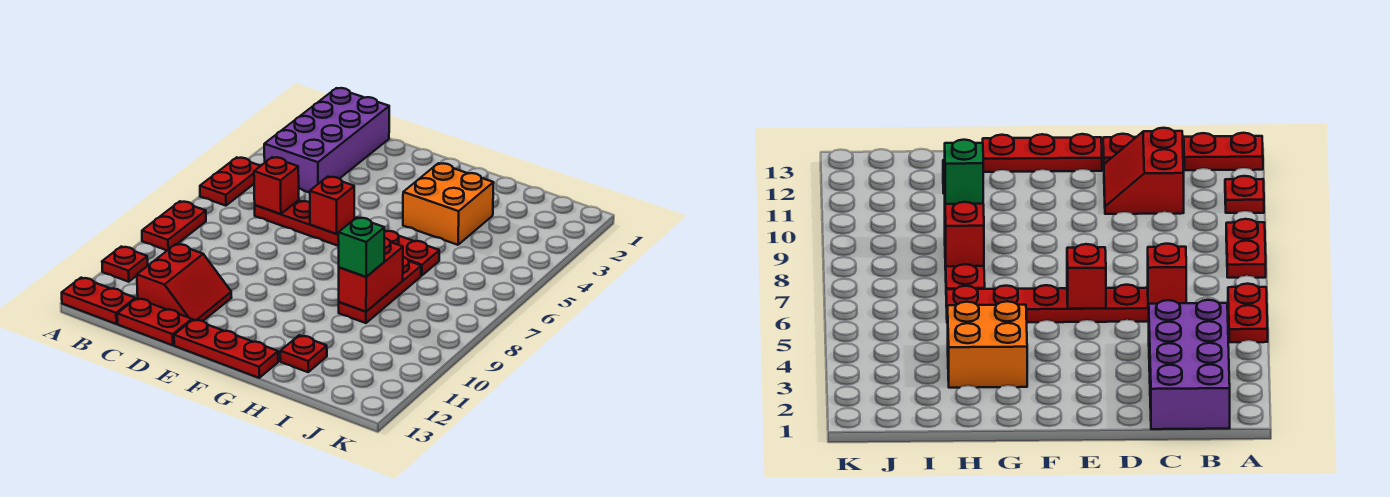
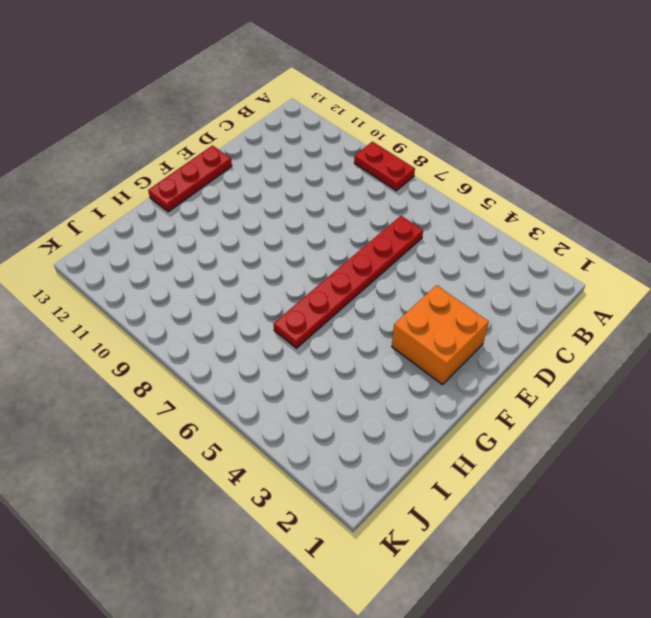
orange 2x2 brick [392,285,489,385] -> orange 2x2 brick moved to [403,163,494,245]
none -> red 1x2 plate [200,157,260,206]
none -> red 1x1 plate [102,247,148,282]
none -> red 1x2 plate [62,278,135,324]

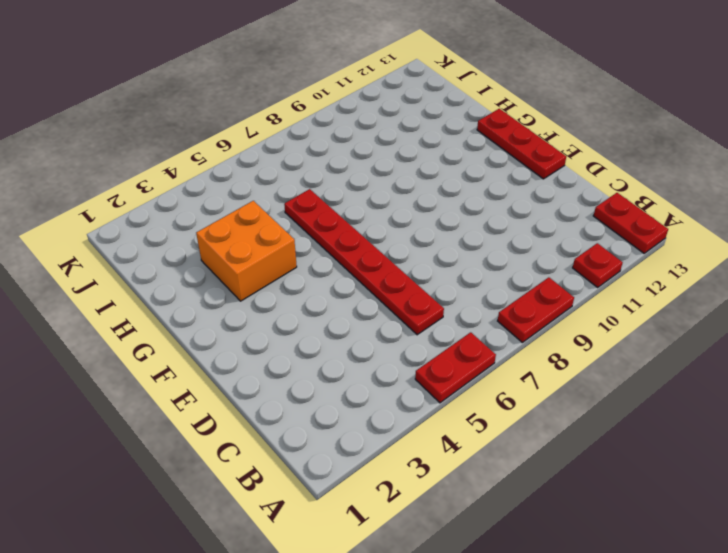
none -> purple 2x4 brick [264,88,389,193]
none -> red 2x2 slope [137,244,232,321]
none -> red 1x2 plate [117,298,192,345]

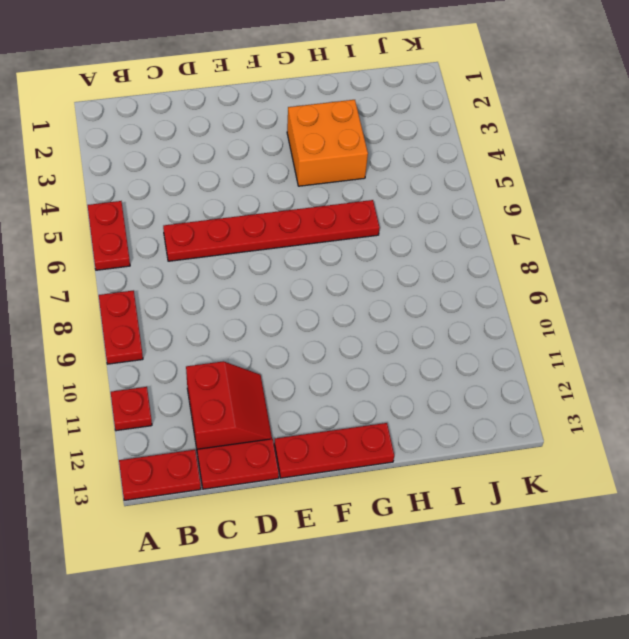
none -> purple 2x4 brick [264,88,389,193]
none -> red 1x3 plate [339,257,421,323]
none -> red 1x1 plate [280,335,327,372]

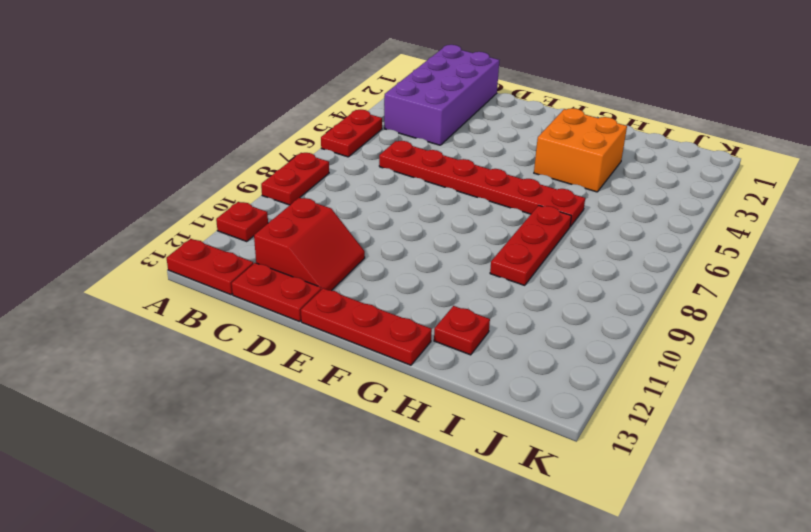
none -> red 1x1 brick [254,157,299,214]
none -> red 1x1 brick [310,177,354,234]
none -> red 1x2 brick [339,238,403,312]

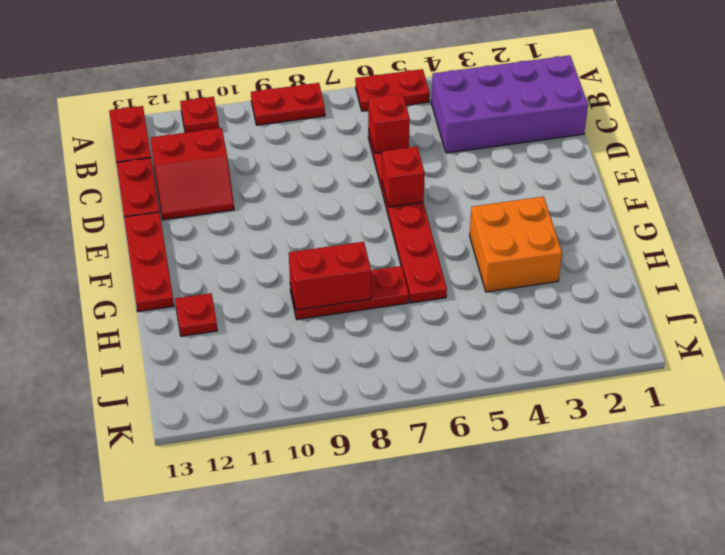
none -> green 1x1 brick [338,218,384,277]

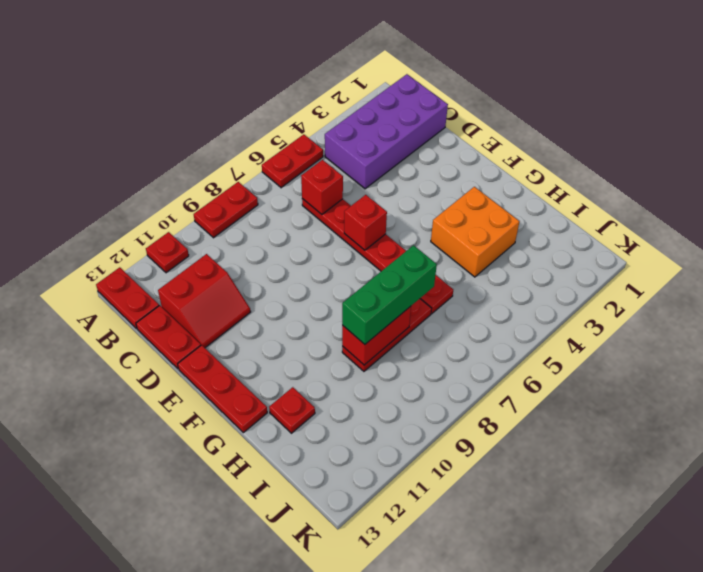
green 1x3 brick [342,245,437,344] -> green 1x1 brick [338,218,384,277]

